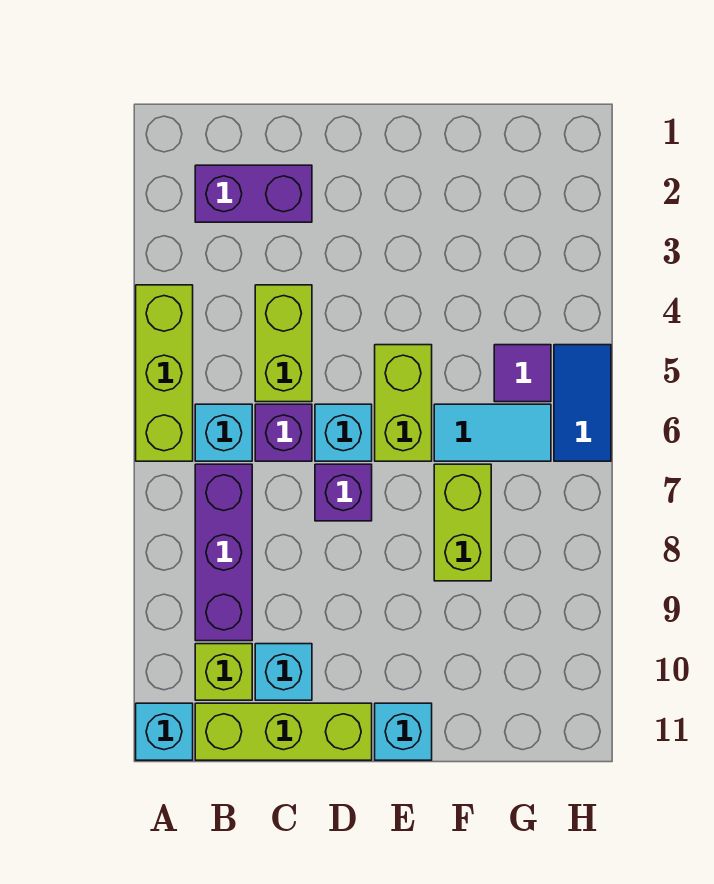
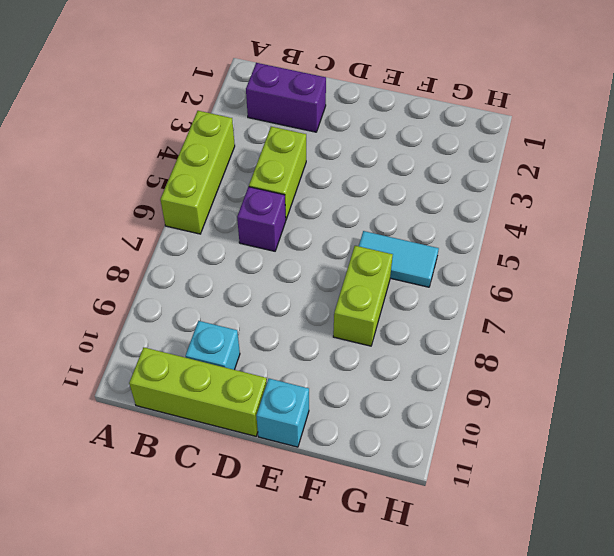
none -> cyan 1x1 brick [136,703,193,760]
none -> cyan 1x1 brick [195,404,252,461]
none -> purple 1x3 brick [195,464,252,641]

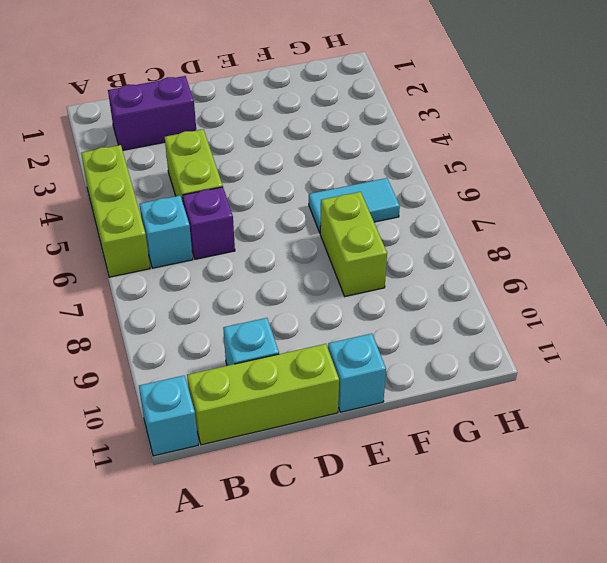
none -> purple 1x3 brick [195,464,252,641]
none -> lime 1x1 brick [195,644,252,700]
none -> cyan 1x1 brick [315,404,372,461]

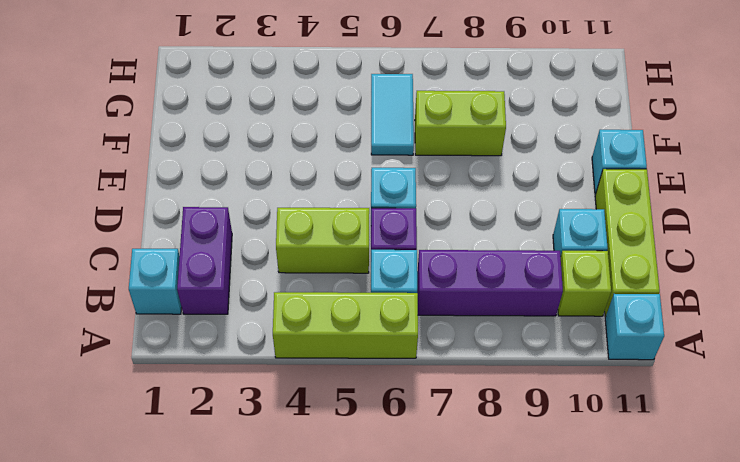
cyan 1x1 brick [129,249,182,314] -> none
none -> purple 1x1 brick [315,464,372,521]
none -> lime 1x2 brick [375,345,432,461]
none -> purple 1x1 tile [494,345,551,402]

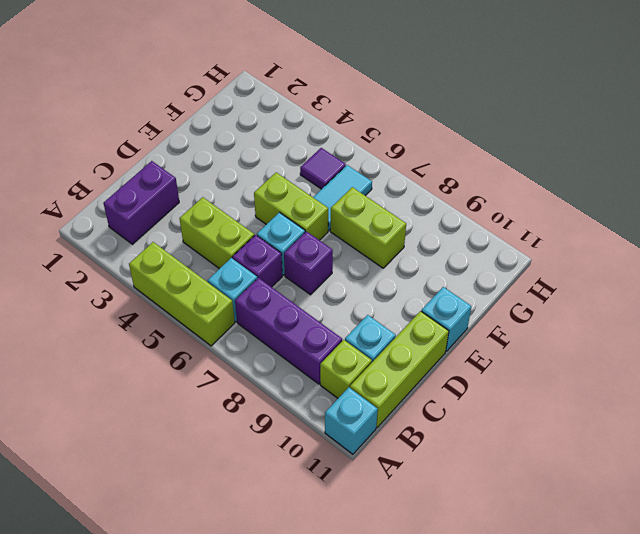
none -> blue 1x2 tile [554,345,611,461]

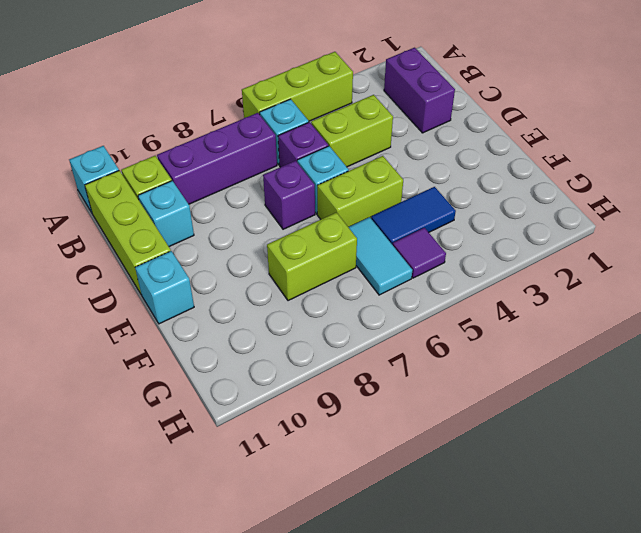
blue 1x2 tile [371,187,456,245] -> blue 1x2 tile moved to [554,345,611,461]

